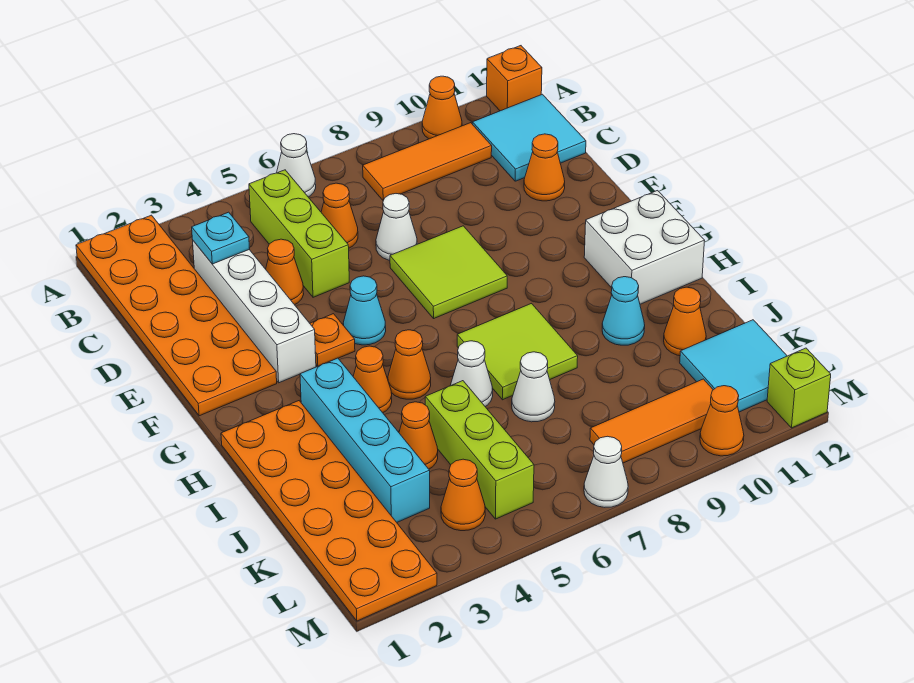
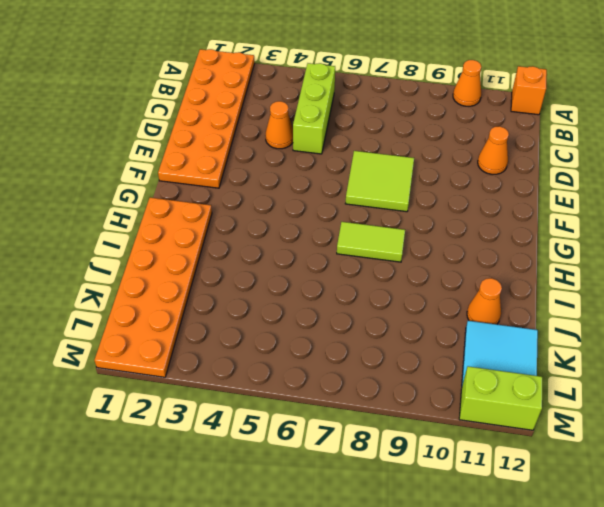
lime 1x2 tile [337,222,405,262] -> lime 2x2 tile [457,304,578,400]
lime 1x2 brick [459,366,542,430] -> lime 1x1 brick [767,348,831,428]
none -> white 1x1 cone [277,134,316,197]
none -> orange 1x3 tile [363,123,492,200]
none -> cyan 2x2 tile [472,94,586,181]
none -> white 1x4 brick [193,241,316,383]

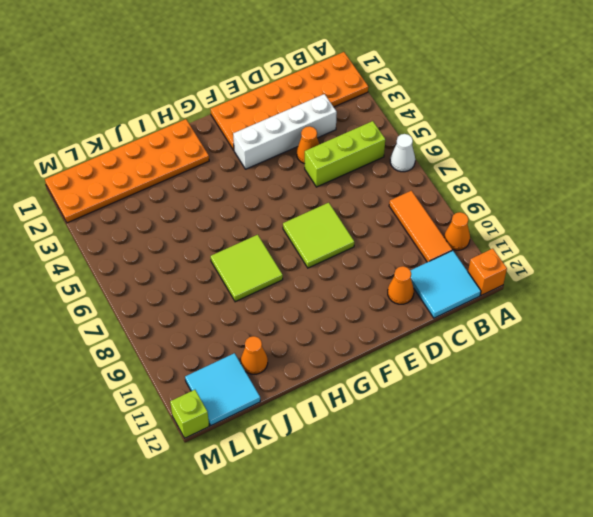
none -> orange 1x1 cone [321,183,358,248]
none -> white 1x1 cone [376,194,417,260]
none -> orange 1x1 plate [310,314,355,366]
none -> cyan 1x1 cone [343,276,386,345]

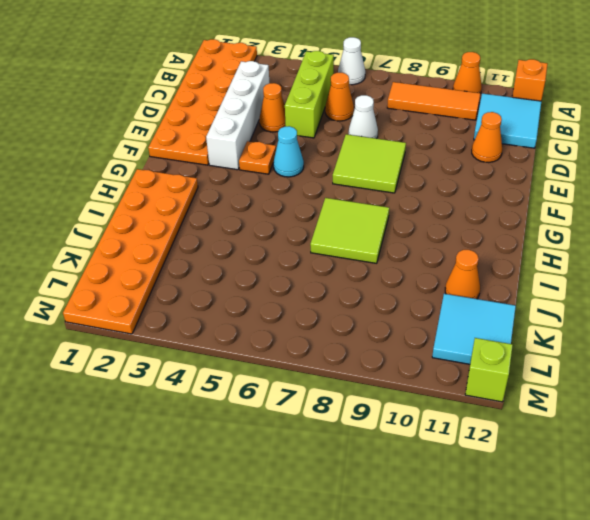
none -> white 2x2 brick [584,191,705,304]
none -> cyan 1x4 brick [300,358,430,522]
none -> orange 1x1 cone [353,346,392,413]
none -> orange 1x1 cone [388,330,431,399]

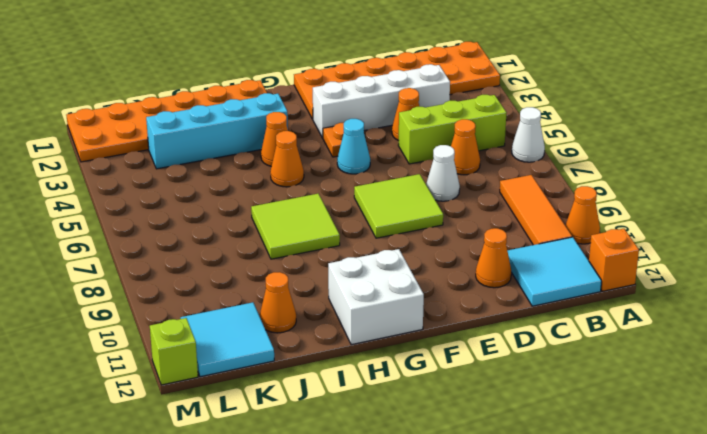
none -> white 1x1 cone [450,341,493,407]
none -> cyan 1x1 cone [602,277,645,345]
none -> orange 1x1 cone [399,402,438,469]
none -> lime 1x3 brick [425,381,534,519]

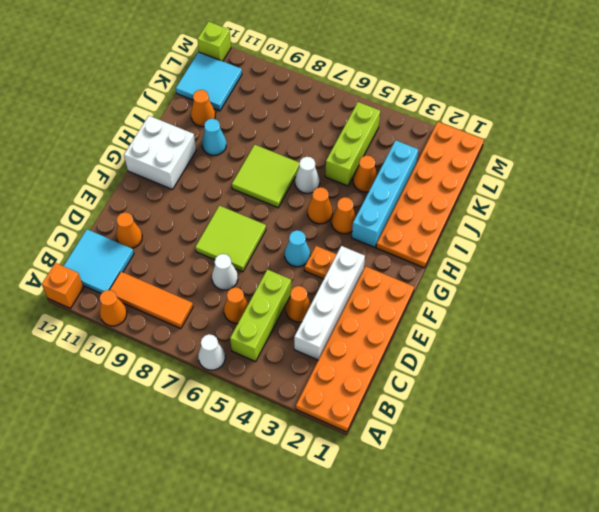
none -> white 1x1 cone [512,352,555,422]
none -> orange 1x1 cone [441,459,485,531]
none -> orange 1x3 tile [590,379,713,463]
none -> white 1x1 cone [584,436,628,507]

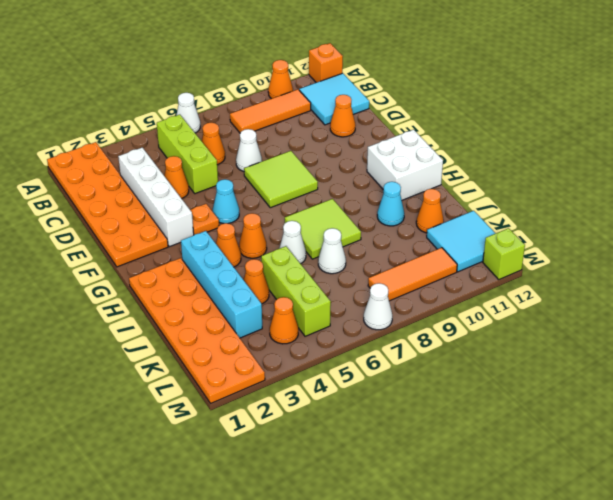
none -> orange 1x1 cone [700,386,744,456]
none -> cyan 1x1 plate [192,212,249,264]

